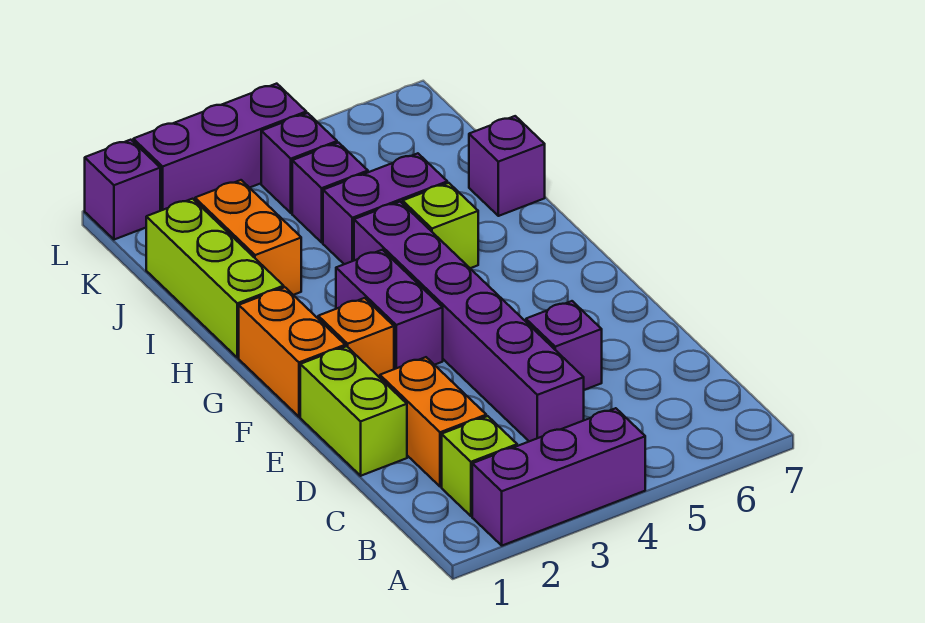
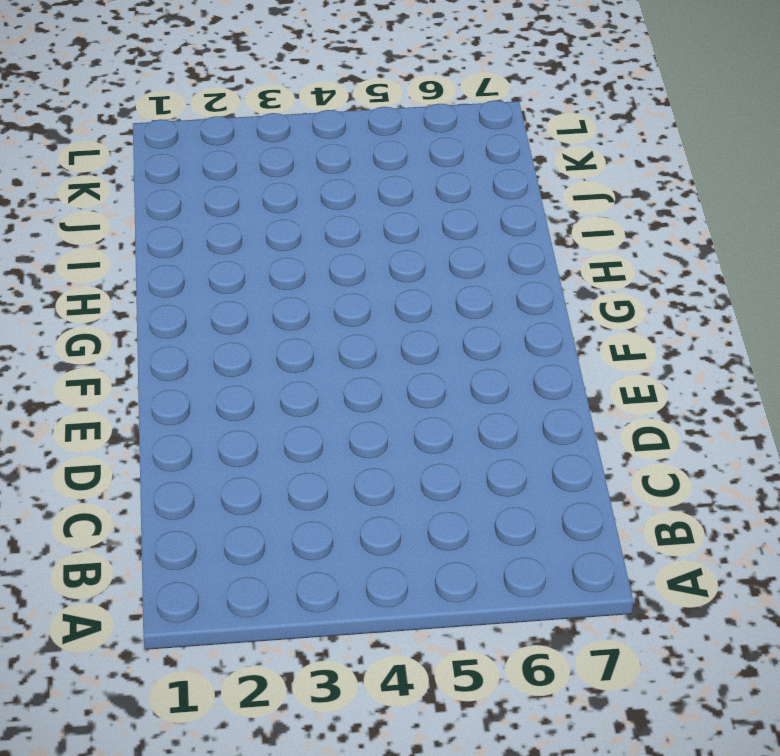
none -> purple 1x3 brick [472,408,645,546]
none -> lime 1x1 brick [442,416,517,516]
none -> orange 1x2 brick [380,357,486,487]

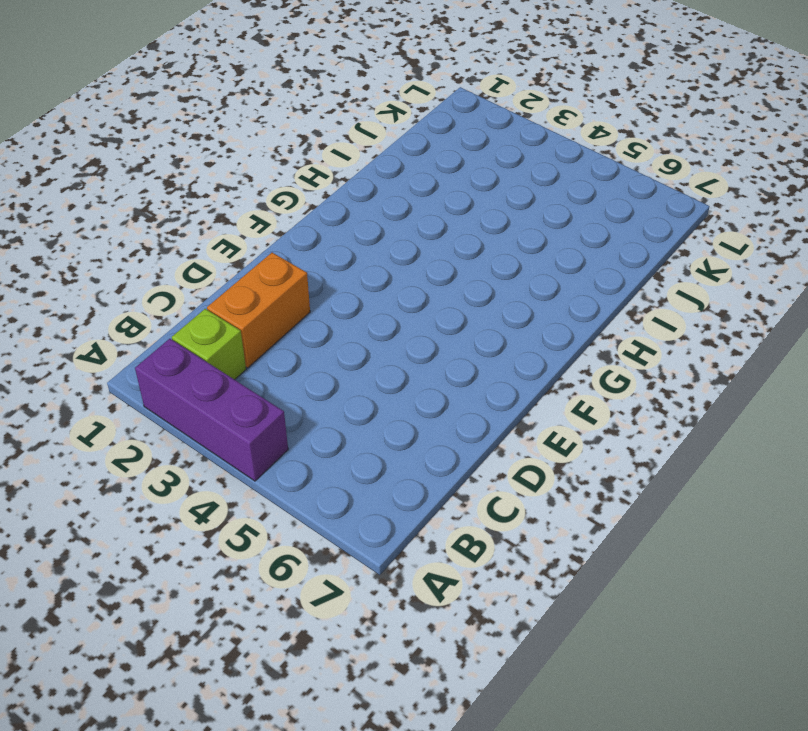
none -> purple 1x6 brick [354,202,584,441]
none -> lime 1x2 brick [300,346,407,476]
none -> purple 1x1 brick [526,301,602,390]

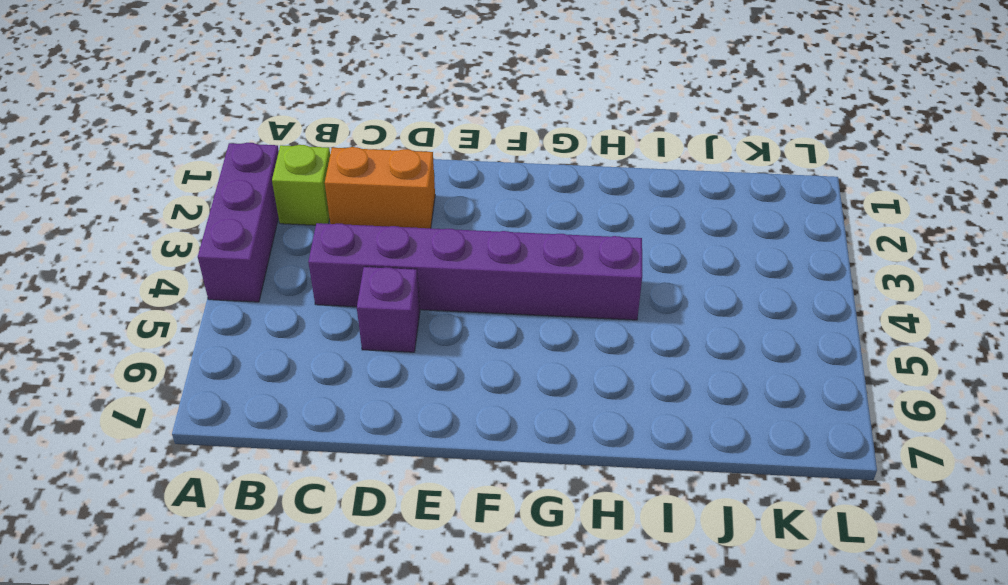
none -> lime 1x2 brick [300,346,407,476]
none -> orange 1x2 brick [239,287,345,417]
none -> orange 1x1 brick [318,298,394,378]

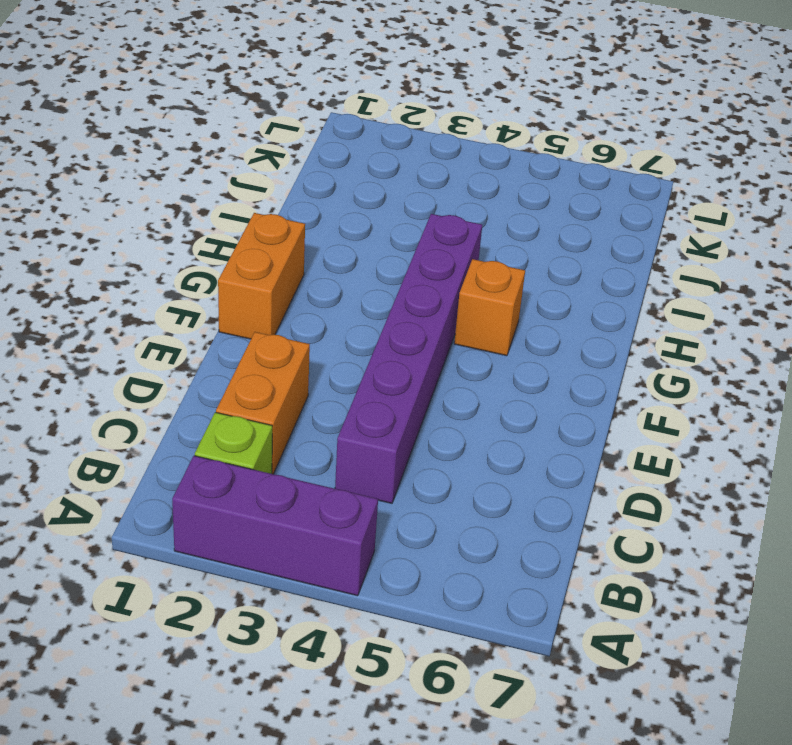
orange 1x1 brick [454,259,525,356] -> orange 1x1 brick moved to [318,298,394,378]
none -> lime 1x2 brick [300,346,407,476]
none -> purple 1x1 brick [526,301,602,390]
none -> purple 1x2 brick [336,250,443,369]

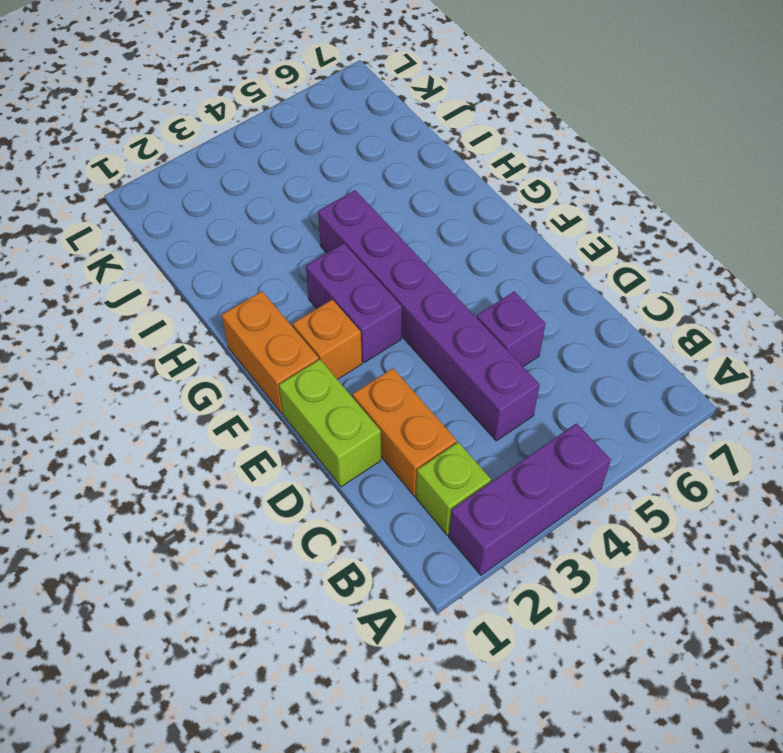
none -> lime 1x3 brick [146,199,284,358]
none -> lime 1x1 brick [403,183,478,268]
none -> orange 1x2 brick [195,180,301,295]

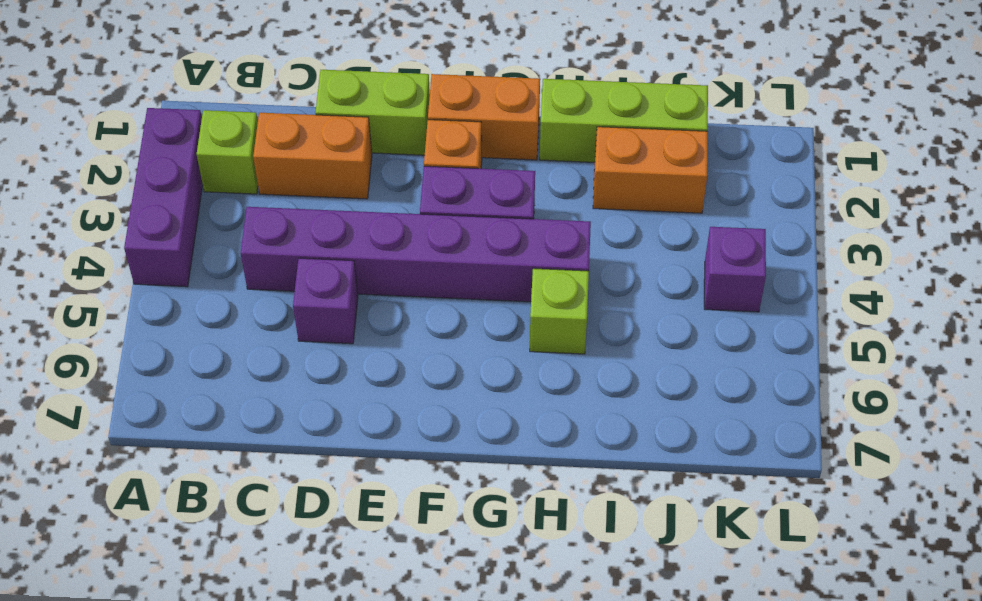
none -> purple 1x2 brick [323,153,447,264]
none -> purple 1x1 brick [469,116,545,216]
none -> purple 1x1 brick [292,143,368,242]

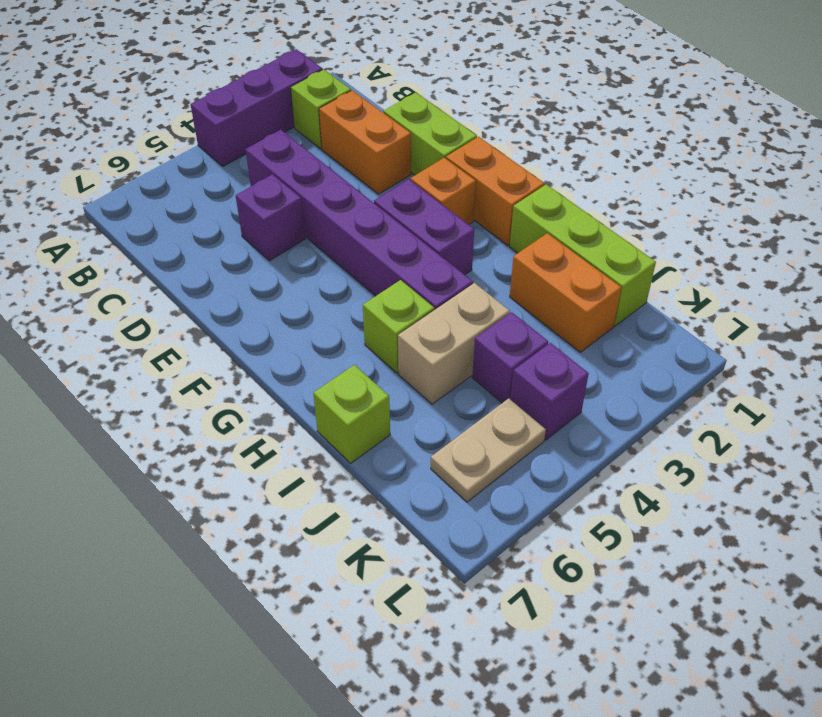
tan 1x2 brick [398,283,510,404] -> purple 1x2 brick [323,153,447,264]
lime 1x1 brick [313,365,390,463] -> purple 1x1 brick [469,116,545,216]
tan 1x2 plate [431,398,546,502] -> none
none -> purple 1x1 brick [85,140,160,240]
none -> purple 1x3 brick [133,84,306,211]

